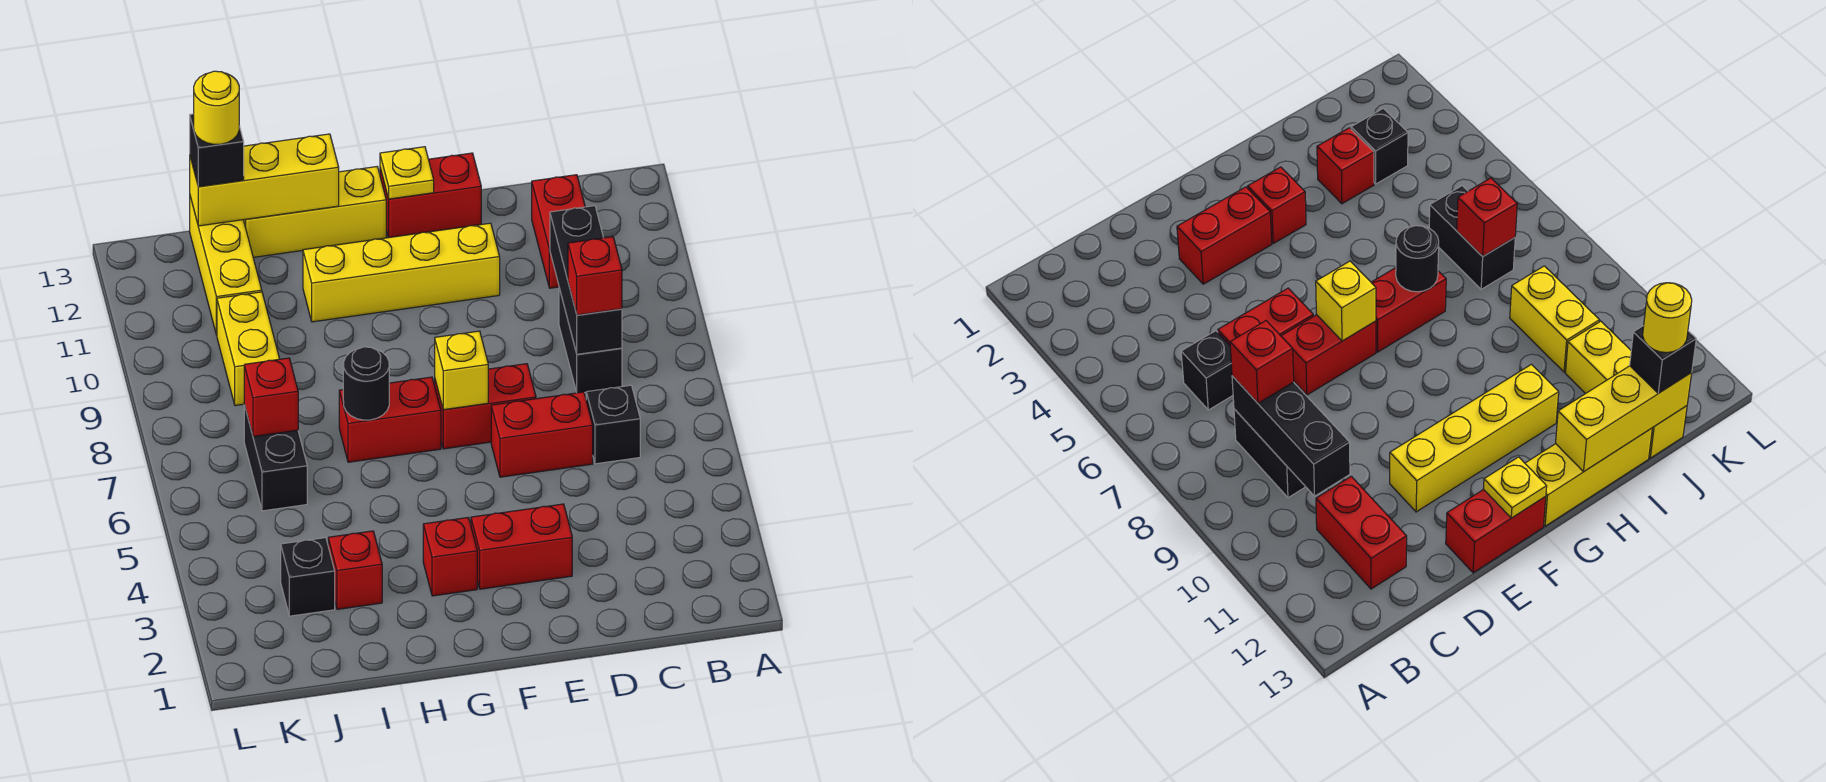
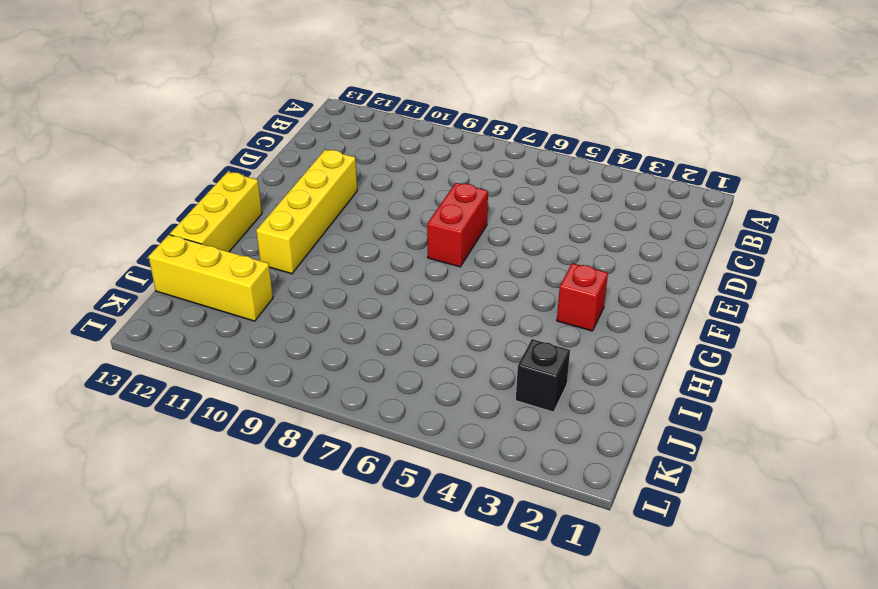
none -> black 1x1 brick [586,385,640,464]
none -> black 1x2 brick [559,288,622,393]
none -> red 1x2 brick [532,175,585,288]

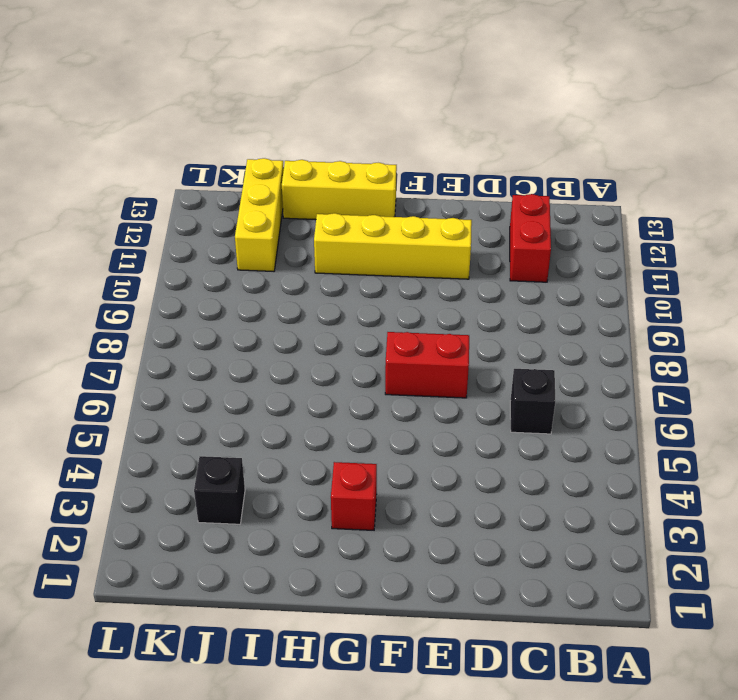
none -> black 1x2 brick [559,288,622,393]
none -> red 1x2 brick [491,392,593,477]
none -> red 1x2 brick [471,504,572,589]

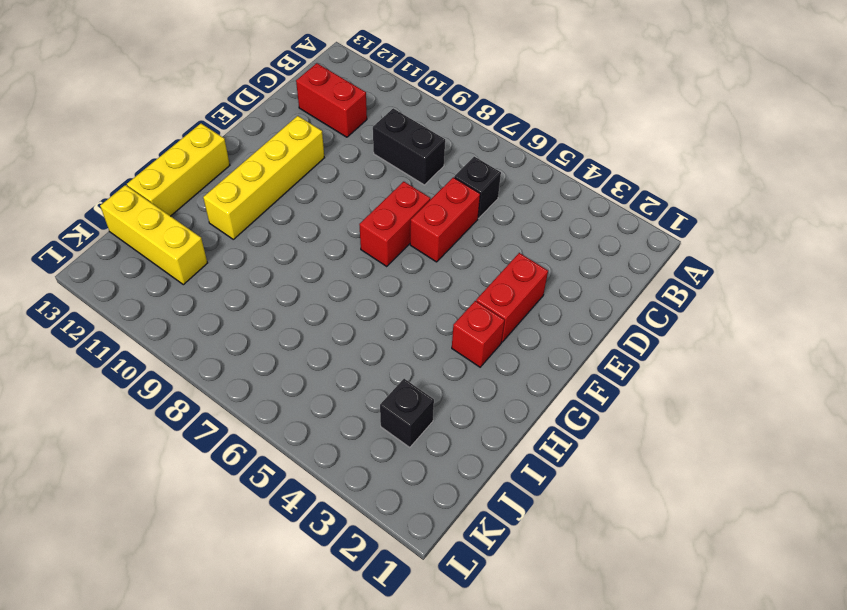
none -> red 1x2 brick [380,153,481,238]
none -> red 1x2 brick [339,377,441,462]
none -> red 1x1 brick [328,531,382,609]

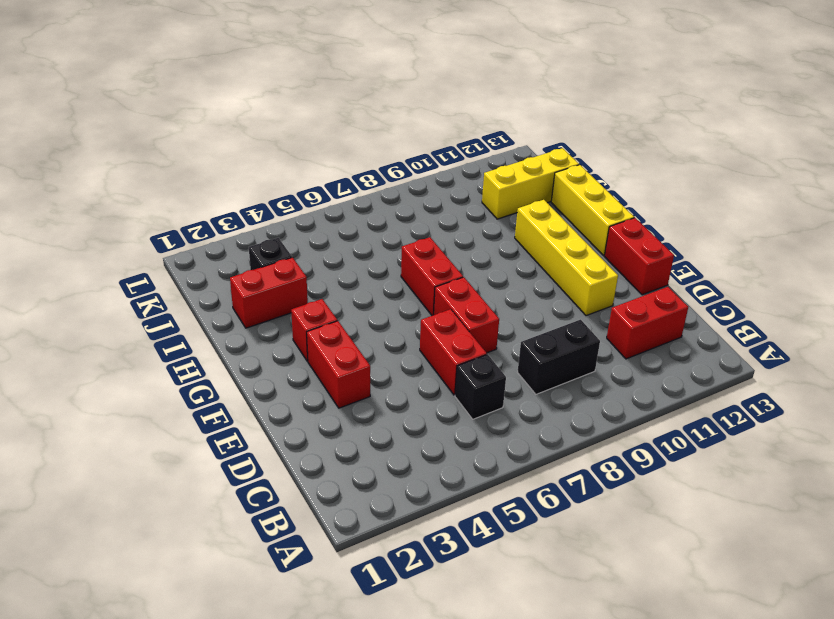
red 1x2 brick [230,257,308,328] -> red 1x1 brick [328,531,382,609]
none -> black 1x2 brick [244,405,307,511]
none -> yellow 1x2 brick [217,292,279,406]
none -> black 1x3 brick [550,206,622,354]

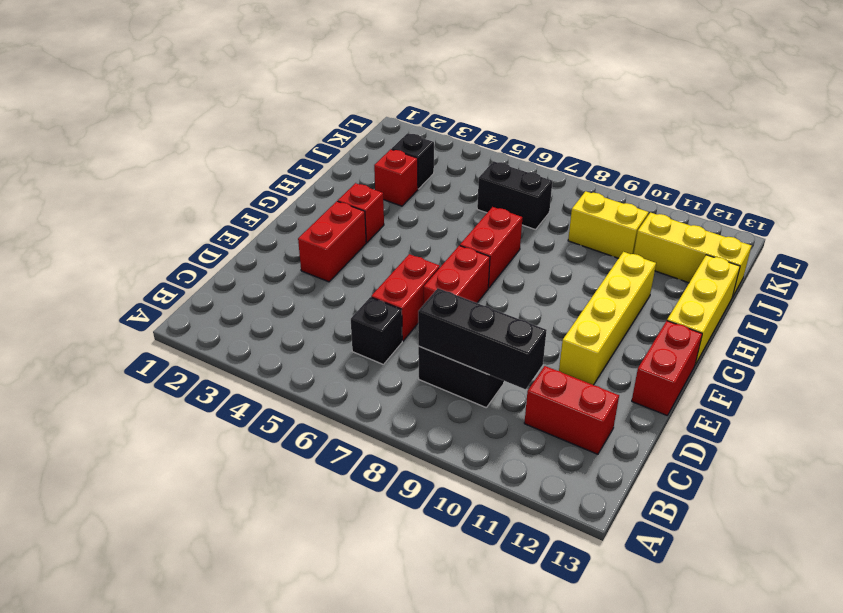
none -> yellow 1x1 brick [435,331,488,410]
none -> yellow 1x1 plate [380,147,434,199]
none -> black 1x1 round brick [343,347,389,420]

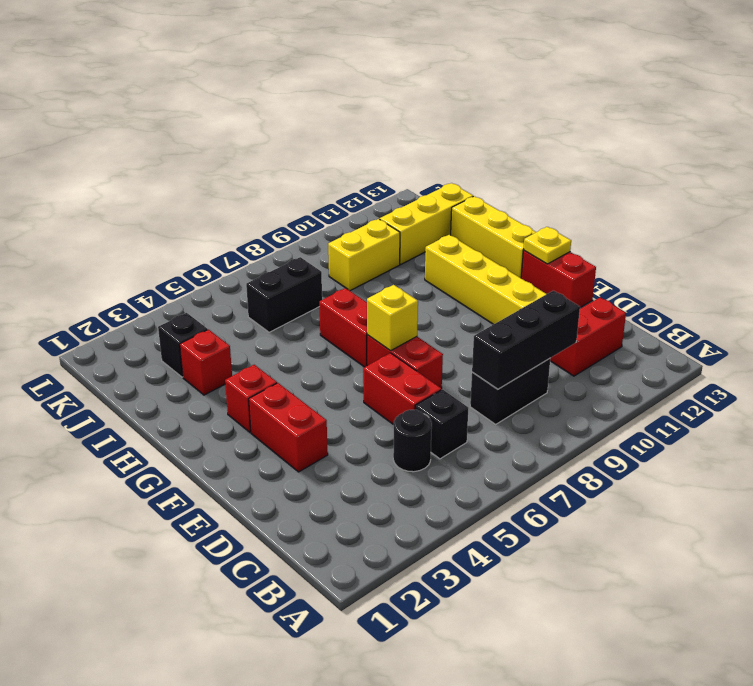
black 1x1 round brick [393,410,432,472] -> black 1x1 round brick moved to [343,347,389,420]
none -> yellow 1x3 brick [190,134,339,226]
none -> red 1x1 brick [244,358,298,437]
none -> red 1x1 brick [568,237,622,315]

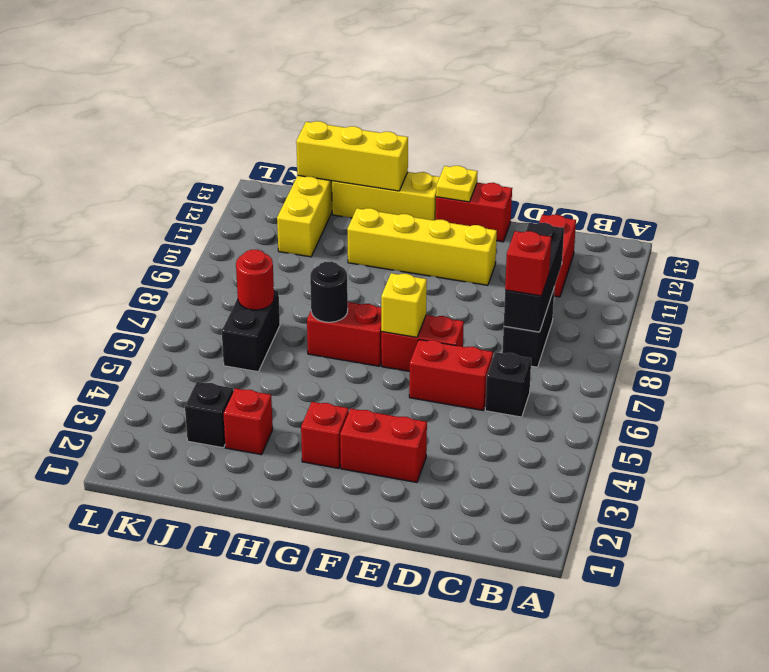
red 1x1 round brick [236,250,274,310] -> red 1x1 brick [244,358,298,437]
none -> yellow 1x2 brick [217,292,279,406]
none -> black 1x1 brick [190,114,244,187]
none -> yellow 1x1 round brick [194,71,239,144]

